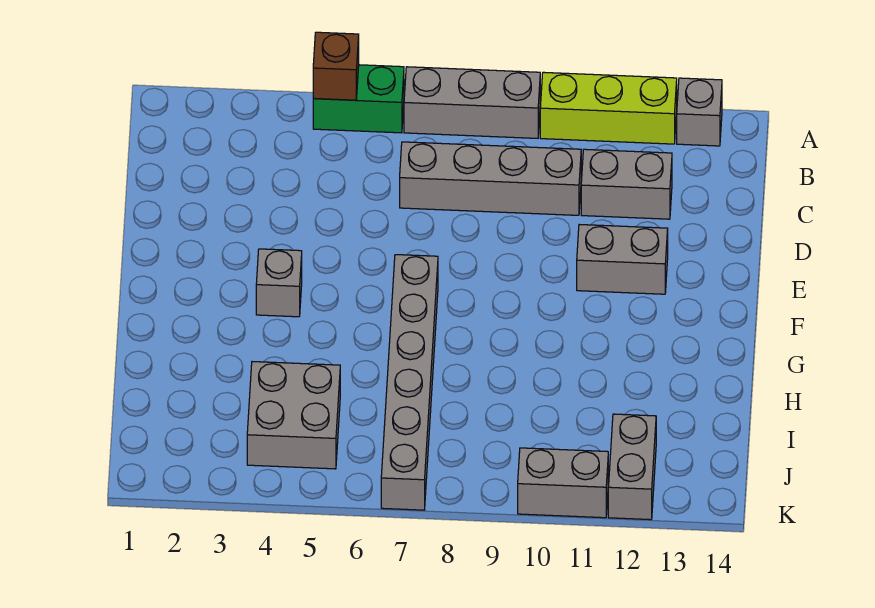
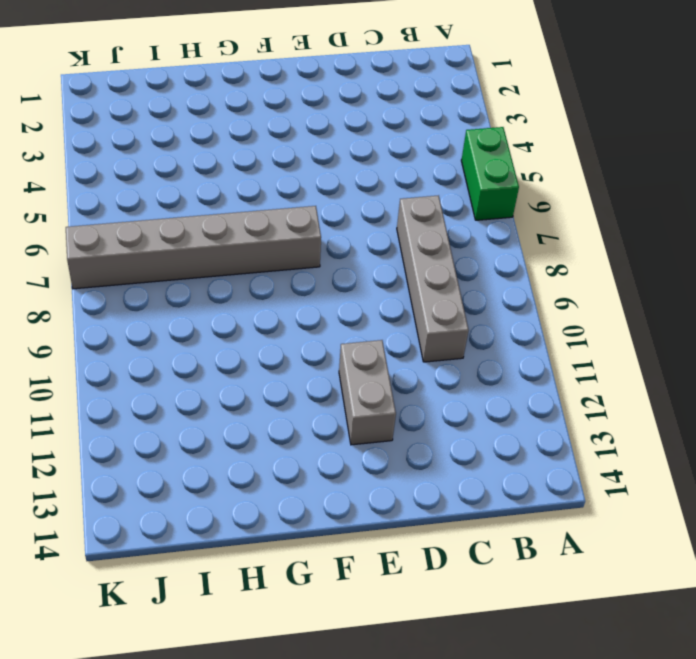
none -> grey 1x3 brick [404,67,540,138]
none -> lime 1x3 brick [540,72,677,144]
none -> grey 1x1 brick [677,78,722,146]

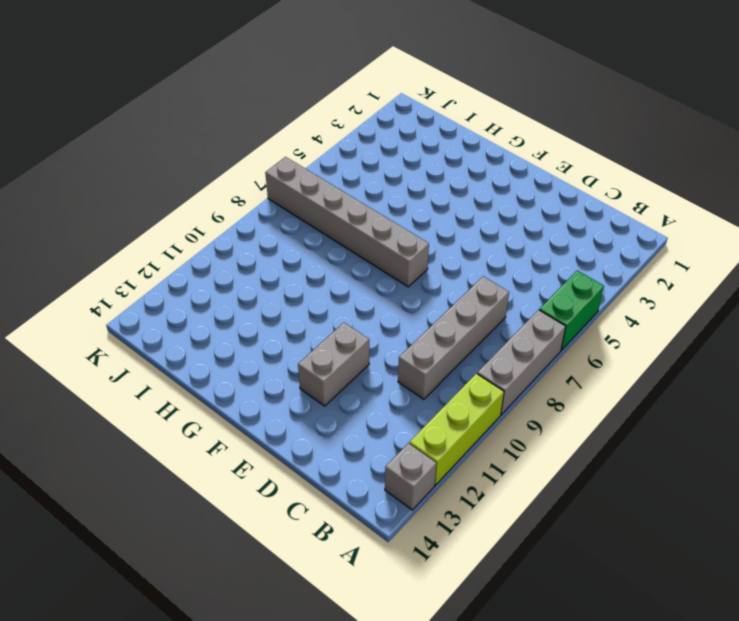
none -> grey 1x2 brick [581,149,672,219]
none -> grey 1x1 brick [256,249,302,317]
none -> grey 2x2 brick [247,362,340,469]

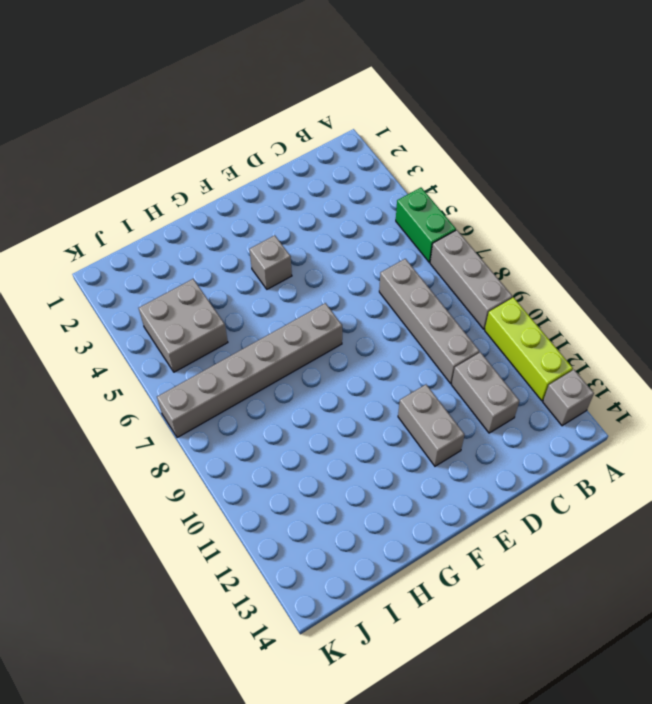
none -> grey 1x2 brick [608,414,656,520]
none -> grey 1x2 brick [518,448,608,518]
none -> brown 1x1 brick [313,32,359,100]

